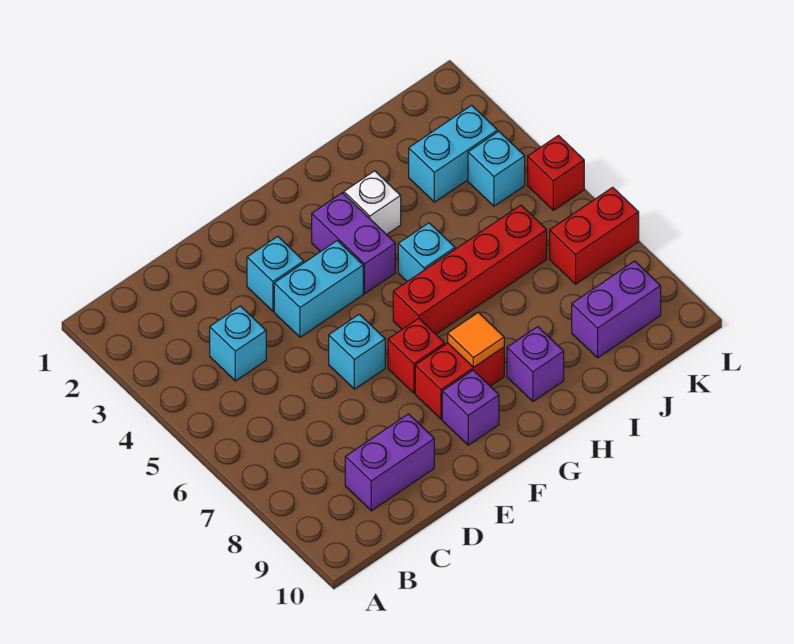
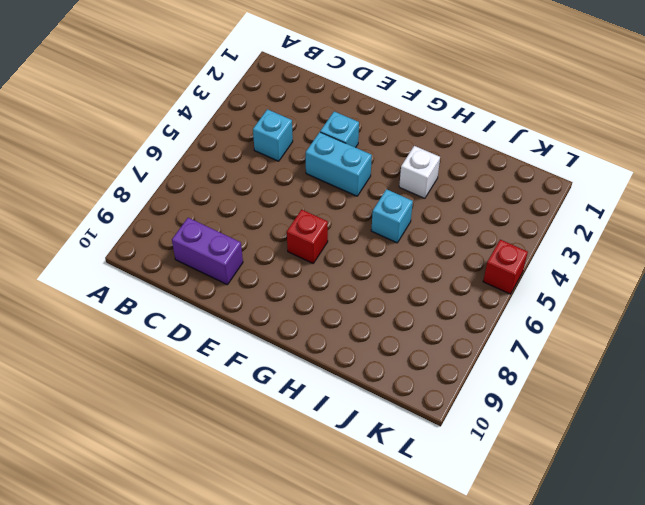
none -> cyan 1x1 brick [329,314,385,389]
none -> red 1x2 brick [415,343,504,419]
none -> purple 1x1 brick [442,370,499,445]

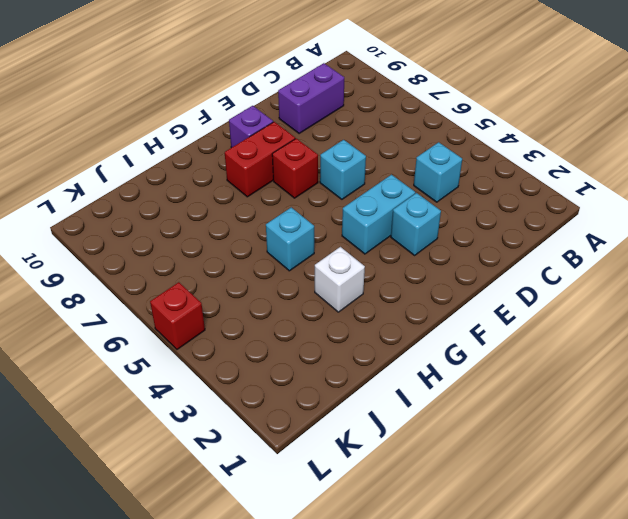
none -> purple 1x2 brick [312,193,395,293]
none -> red 1x4 brick [393,205,547,334]
none -> purple 1x1 brick [507,327,564,401]

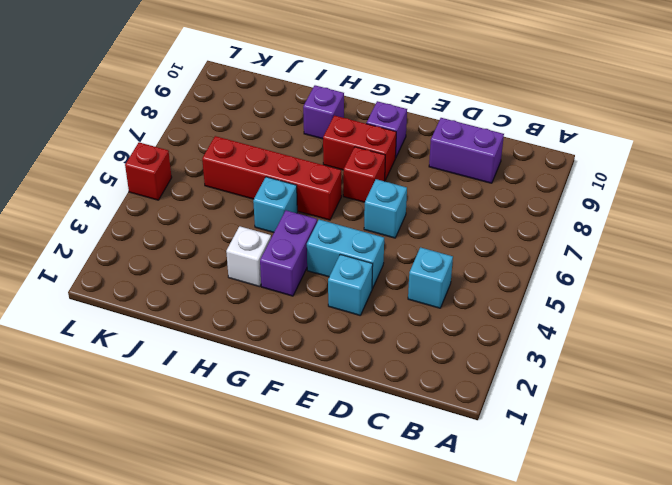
none -> cyan 1x2 brick [409,105,498,202]
none -> purple 1x2 brick [572,261,661,358]
none -> cyan 1x1 brick [468,131,525,206]

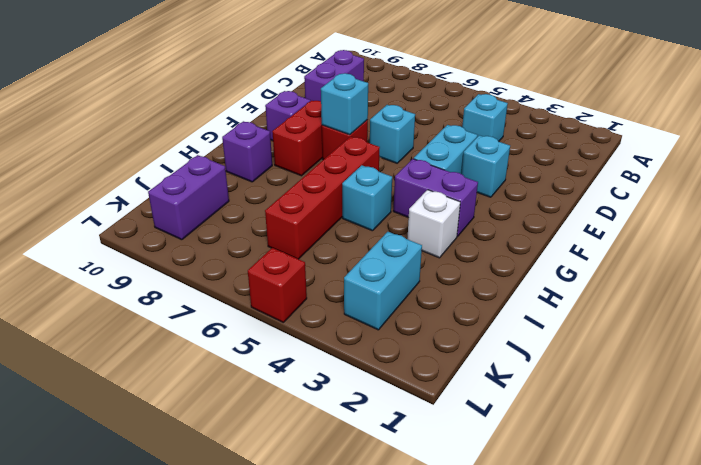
cyan 1x1 brick [321,73,368,135] -> cyan 1x1 brick moved to [468,131,525,206]
none -> red 1x2 brick [550,187,639,284]
none -> orange 1x1 tile [448,312,504,367]

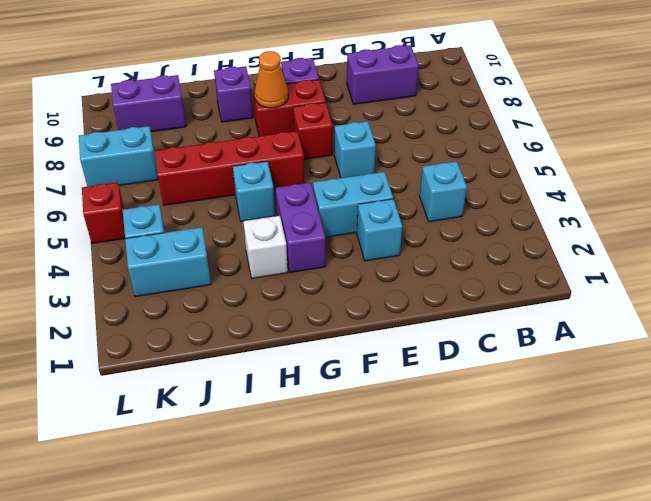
orange 1x1 cone [255,51,288,108] -> orange 1x1 tile [448,312,504,367]
cyan 1x2 brick [79,126,158,187] -> red 1x2 brick [550,187,639,284]

